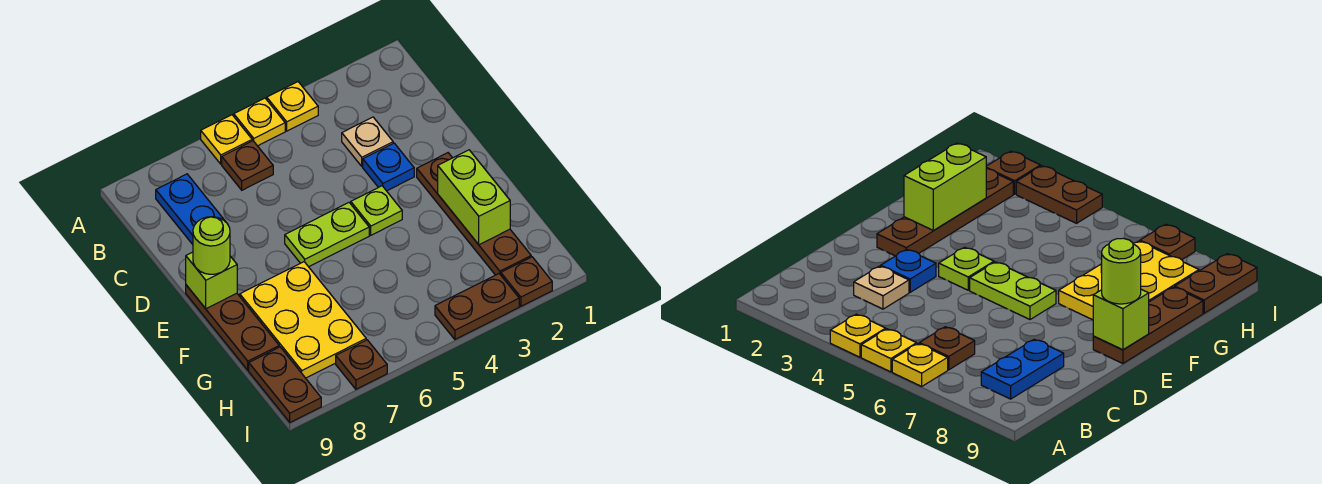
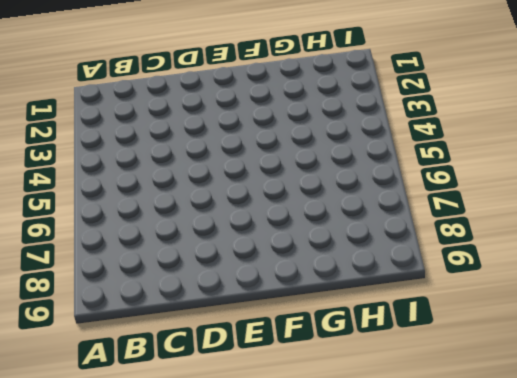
none -> yellow 1x1 plate [267,82,318,131]
none -> yellow 1x1 plate [234,98,285,146]
none -> yellow 1x1 plate [201,115,252,164]

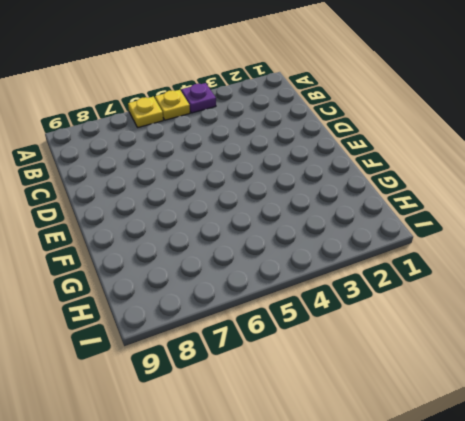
purple 1x1 plate [181,83,216,113] -> yellow 1x1 plate [267,82,318,131]
none -> brown 1x1 plate [222,141,273,190]
none -> blue 1x2 plate [156,174,226,244]
none -> tan 1x1 plate [342,117,393,166]

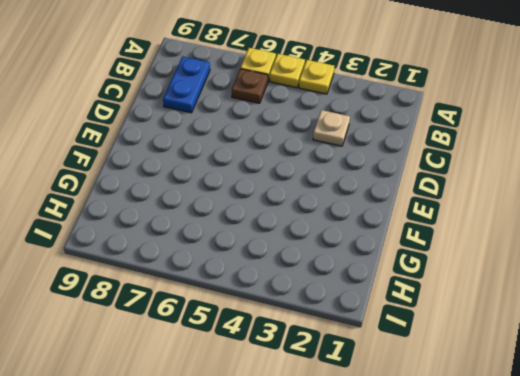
none -> blue 1x1 plate [363,143,414,191]
none -> brown 1x4 plate [417,153,531,275]
none -> lime 1x1 plate [351,186,402,235]

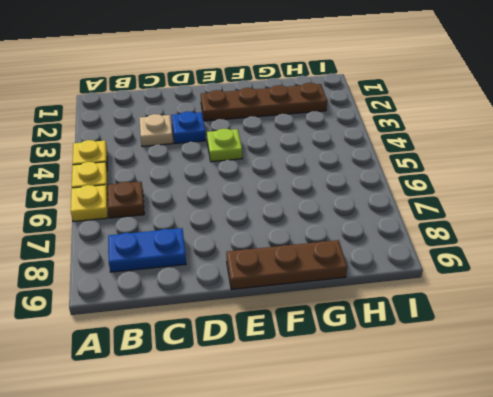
none -> lime 1x2 plate [285,203,369,267]
none -> yellow 2x3 plate [240,262,366,378]
none -> brown 1x2 plate [249,347,321,422]

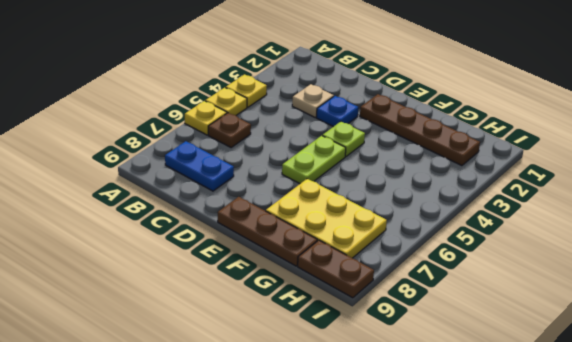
none -> brown 1x1 plate [501,257,552,306]
none -> brown 1x2 plate [435,274,519,339]
none -> brown 1x1 plate [336,340,387,389]

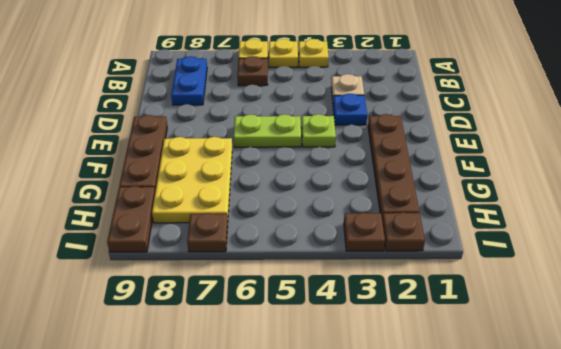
brown 1x1 plate [344,213,385,251] -> brown 1x2 plate [435,274,519,339]
none -> lime 1x1 brick [186,252,237,309]
none -> lime 1x2 brick [438,150,510,245]
none -> lime 1x1 round brick [193,217,230,274]

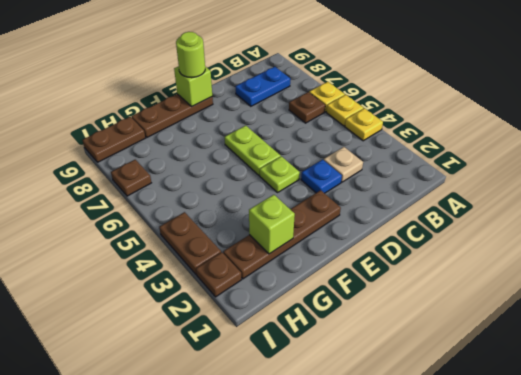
lime 1x1 brick [249,195,295,254] -> lime 1x2 brick [438,150,510,245]
none -> yellow 2x3 plate [240,262,366,378]

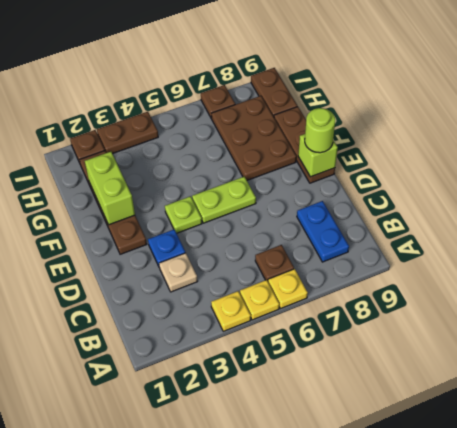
brown 2x3 plate [211,96,296,180] -> yellow 2x3 plate [240,262,366,378]

